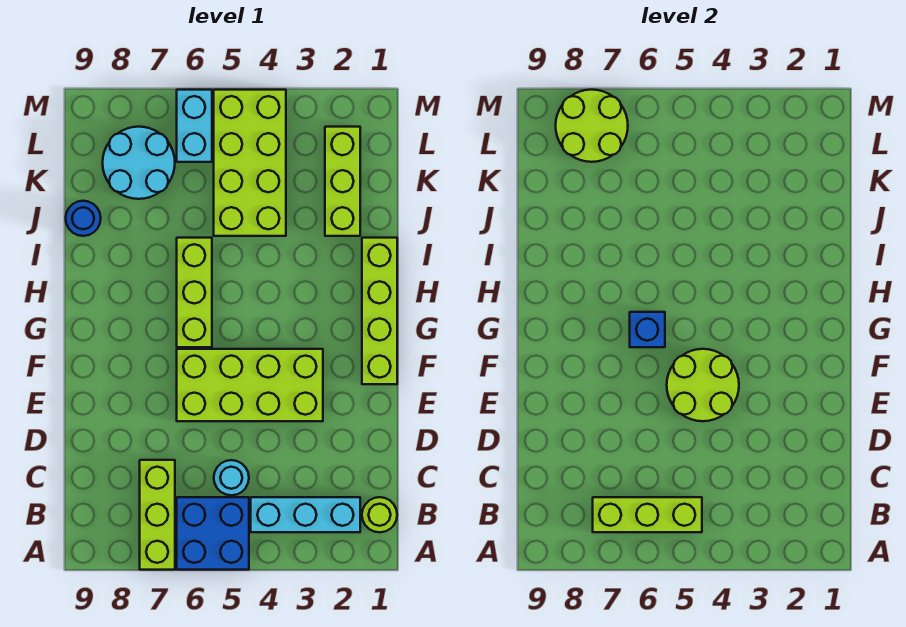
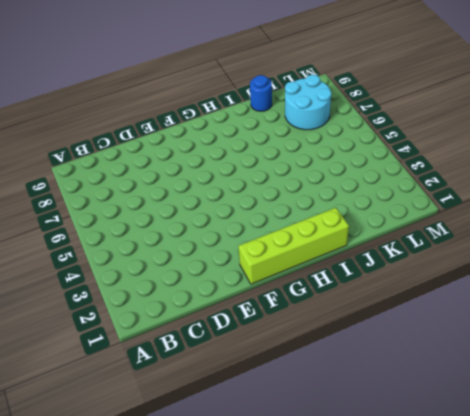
none -> blue 2x2 brick [177,497,249,570]
none -> lime 1x3 brick [140,460,175,570]
none -> lime 1x1 round brick [362,497,397,532]

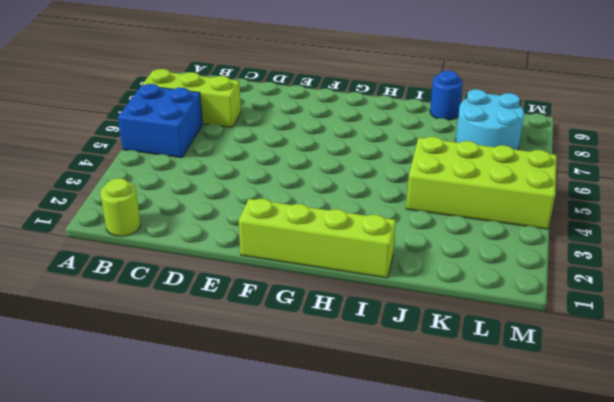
none -> cyan 1x3 brick [251,497,360,532]
none -> cyan 1x1 round brick [214,460,249,495]
none -> lime 2x4 brick [177,349,323,421]

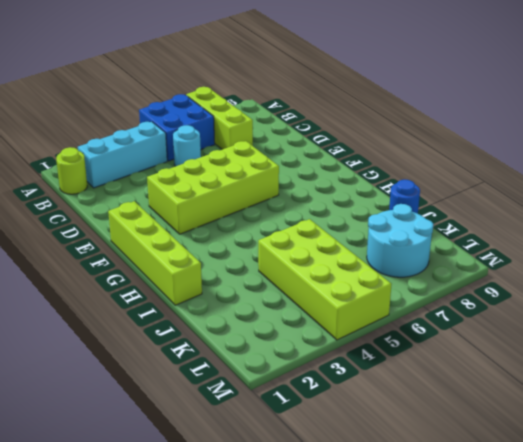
none -> lime 1x3 brick [177,238,212,347]
none -> lime 1x3 brick [325,127,360,236]
none -> cyan 1x2 brick [177,90,212,162]

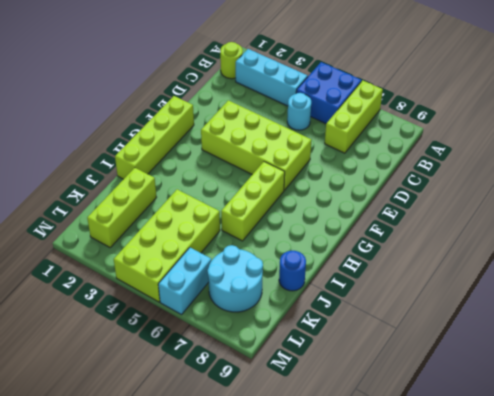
none -> lime 1x3 brick [593,497,702,532]
none -> lime 2x2 round brick [667,349,739,421]
none -> blue 1x1 brick [630,312,665,347]

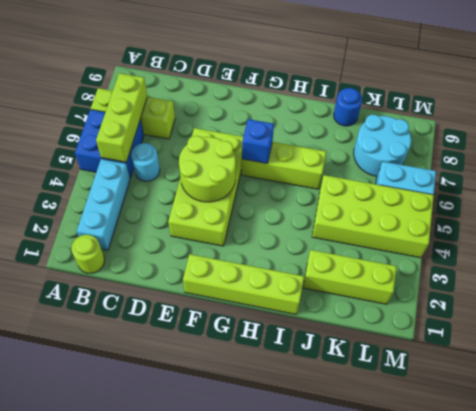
none -> lime 2x2 round brick [556,90,628,162]

